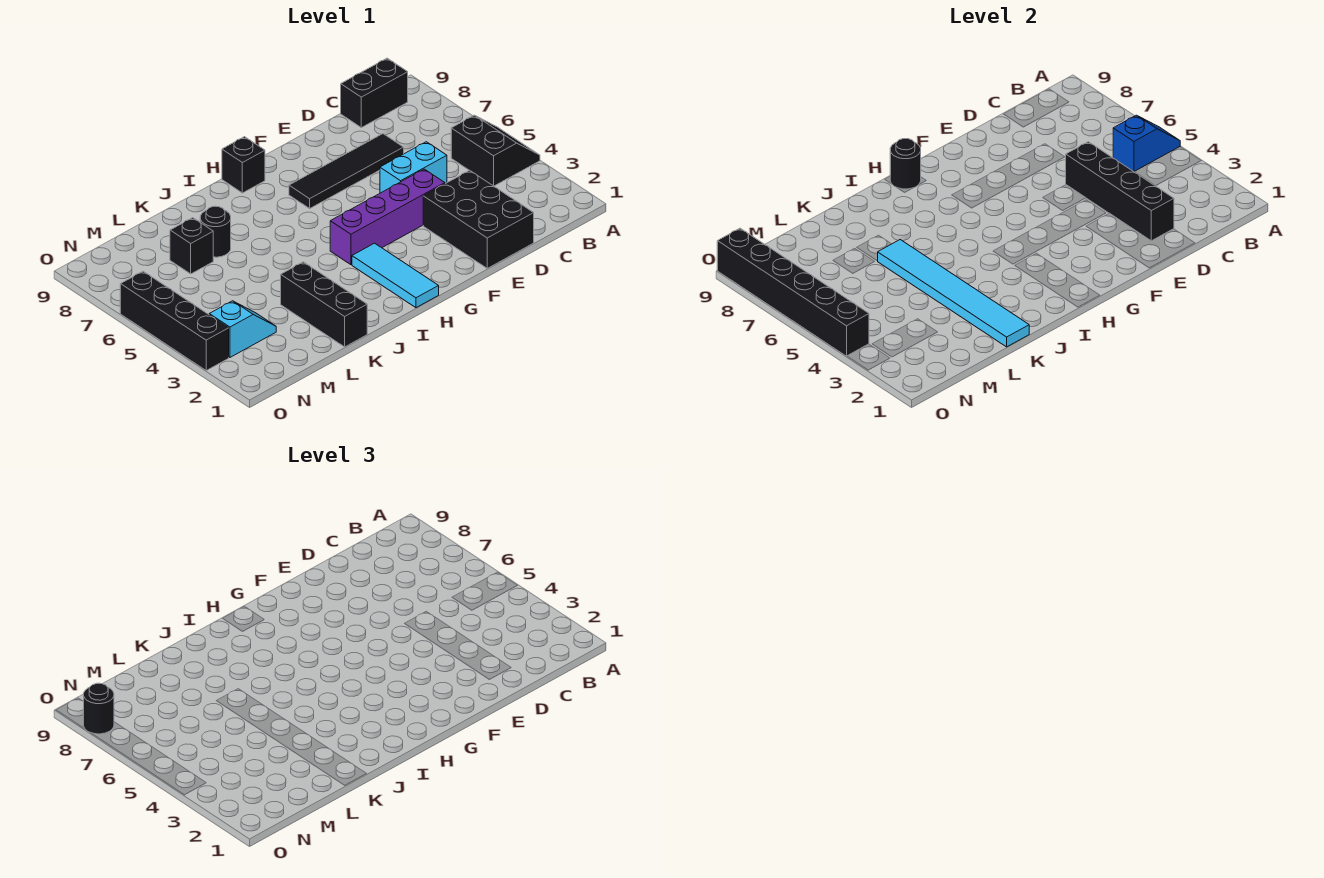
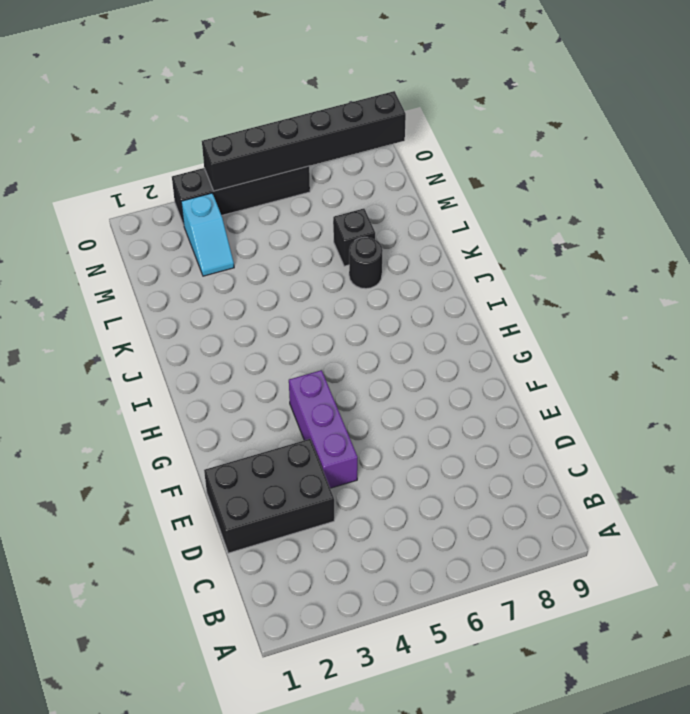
purple 1x3 brick [289,370,358,488] -> purple 1x4 brick [330,169,445,265]
none -> black 2x2 slope [451,115,540,186]
none -> black 1x2 brick [341,58,408,128]
none -> cyan 1x2 brick [380,142,447,193]

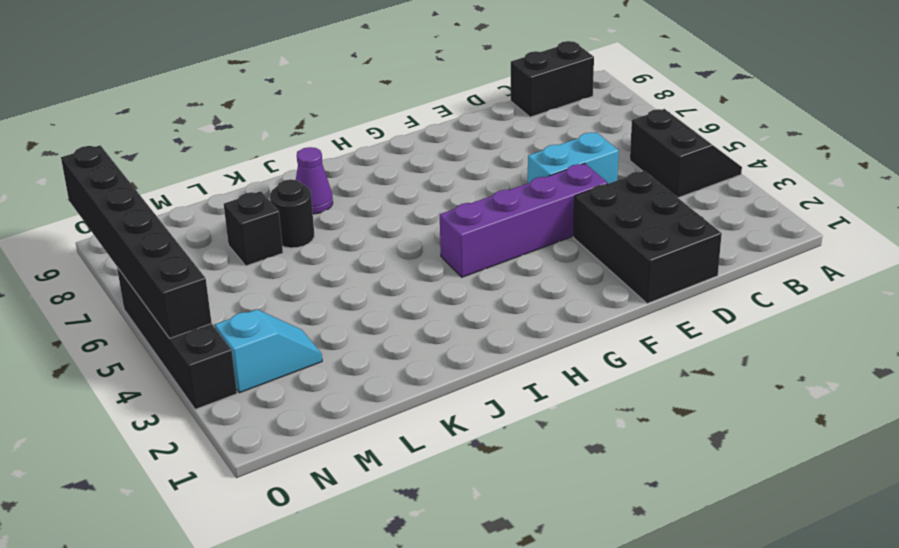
purple 1x1 cone [296,147,333,214] -> none
none -> black 1x4 tile [289,134,404,208]
none -> cyan 1x3 tile [352,243,439,308]
none -> black 1x1 brick [222,137,265,193]

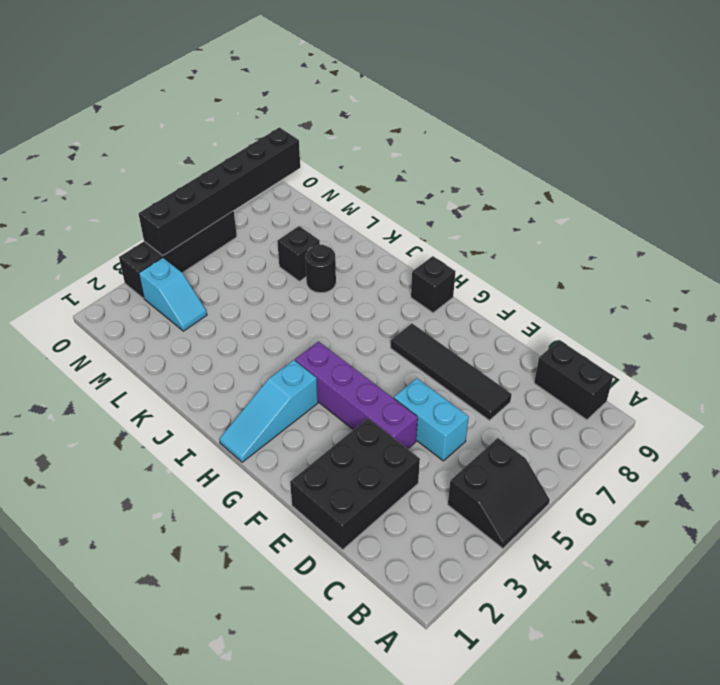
cyan 1x3 slope [219,360,318,462] -> cyan 1x3 tile [352,243,439,308]
none -> black 1x3 brick [281,262,367,347]
none -> blue 1x2 slope [1113,115,1180,172]
none -> black 1x4 brick [1066,142,1174,241]

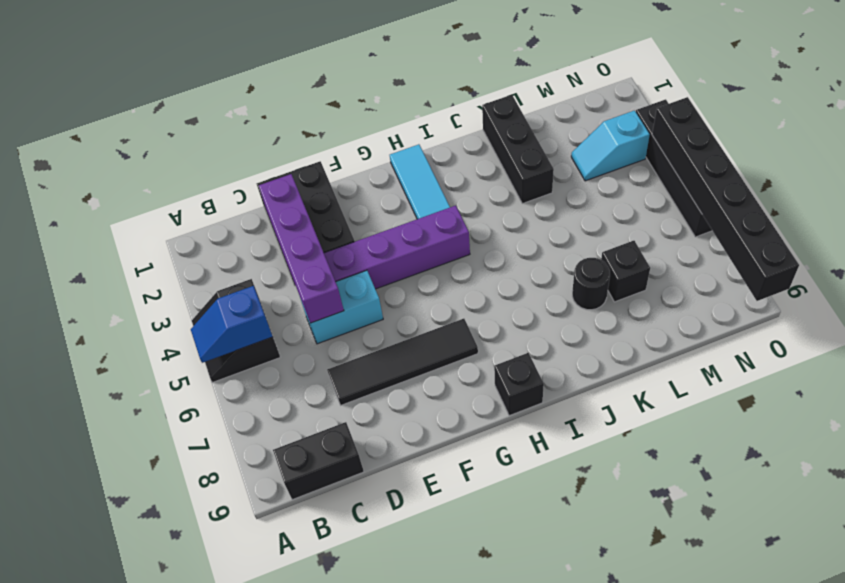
purple 1x4 brick [259,174,344,323] -> black 1x4 brick [1066,142,1174,241]
none -> black 1x1 round brick [890,139,921,189]
none -> cyan 1x6 tile [878,240,1029,347]
none -> black 1x1 round brick [84,683,114,734]

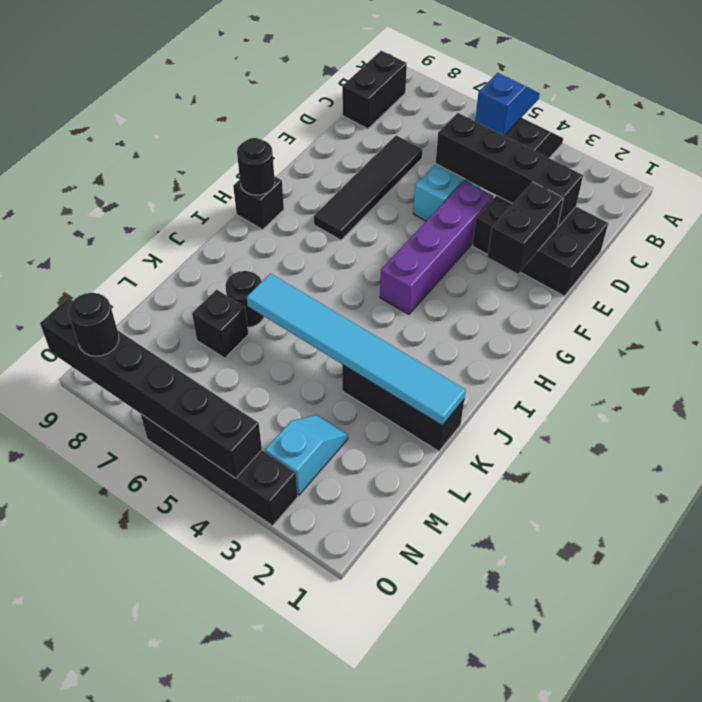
black 1x2 brick [487,182,564,274] -> none
none -> cyan 1x3 tile [352,243,439,308]

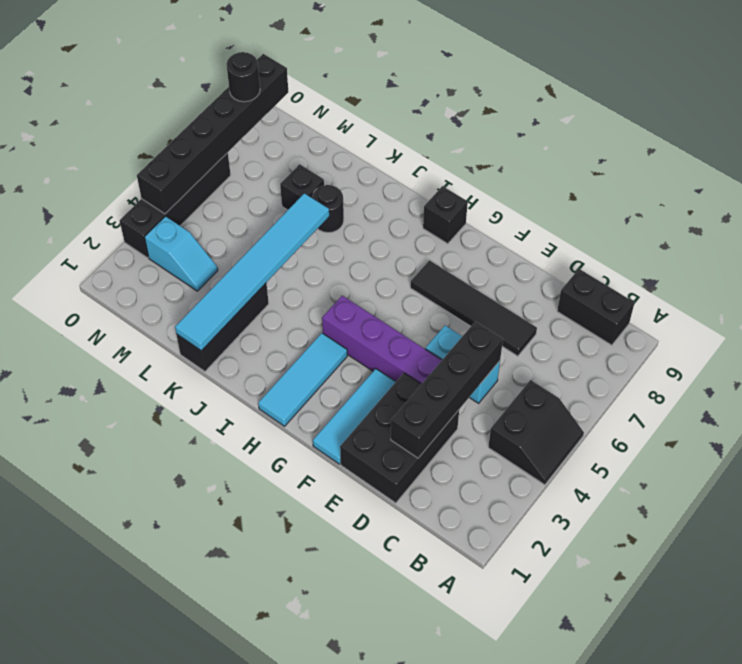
cyan 1x3 tile [313,369,396,464] -> none
none -> blue 1x2 slope [1113,115,1180,172]
none -> black 1x1 round brick [890,139,921,189]

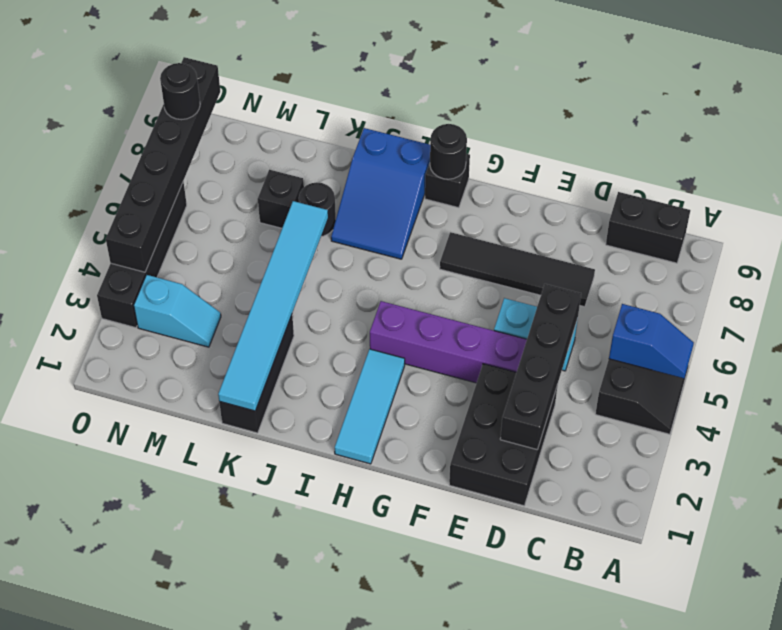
blue 2x3 slope [331,128,430,259] -> none

